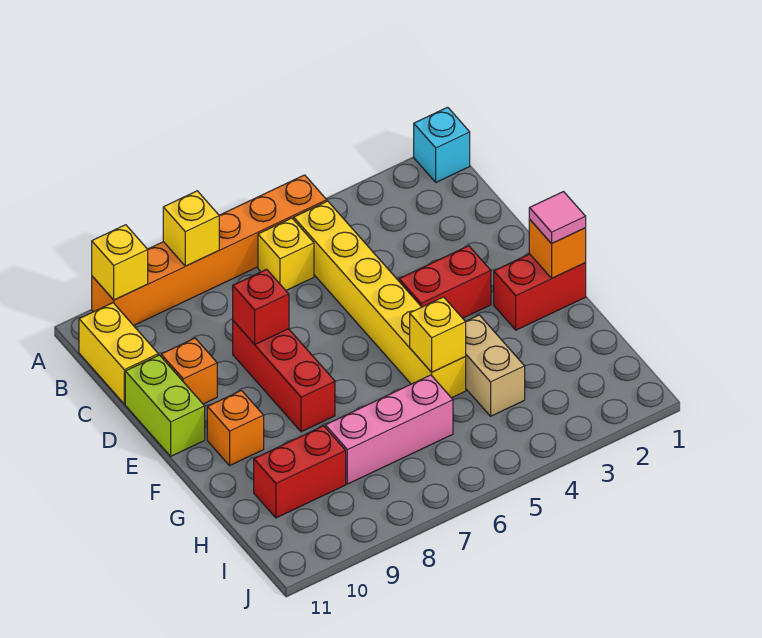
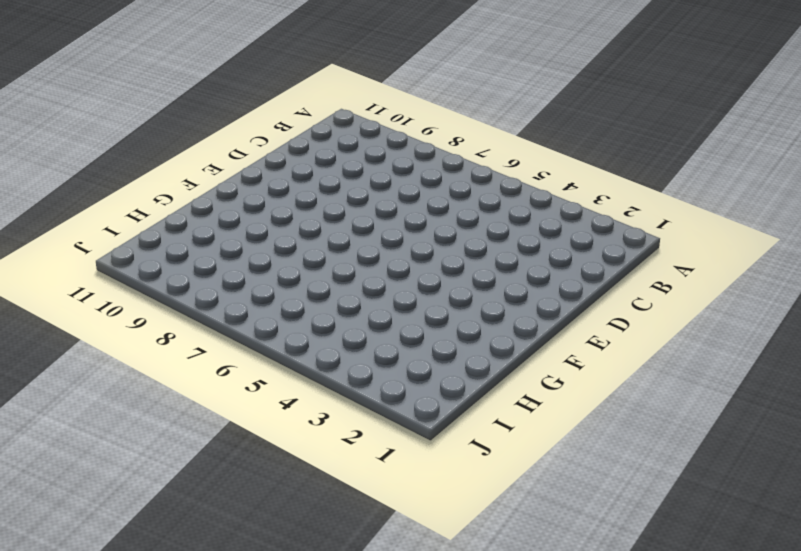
none -> cyan 1x1 brick [414,107,470,182]
none -> orange 1x6 brick [92,175,327,326]
none -> yellow 1x6 brick [294,201,466,398]

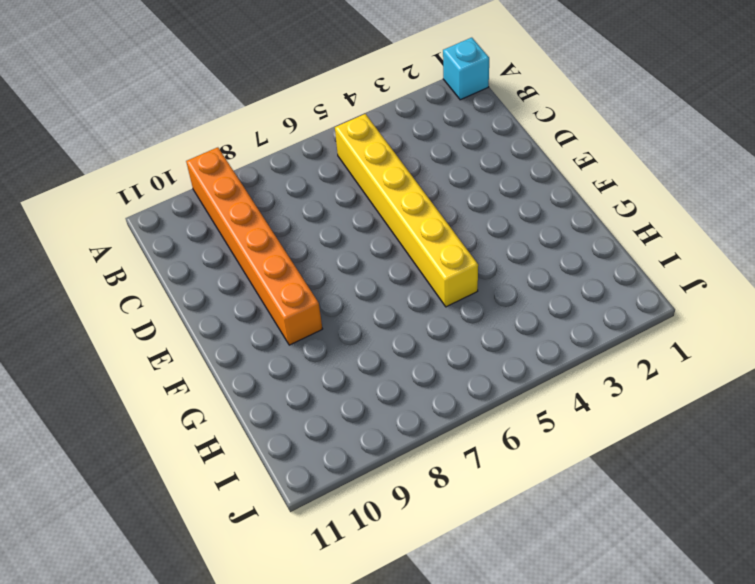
orange 1x6 brick [186,147,322,345] -> orange 1x6 brick turned to [92,175,327,326]
none -> yellow 1x1 brick [258,218,314,290]
none -> yellow 1x2 brick [79,303,158,404]
none -> red 1x3 brick [233,321,335,432]

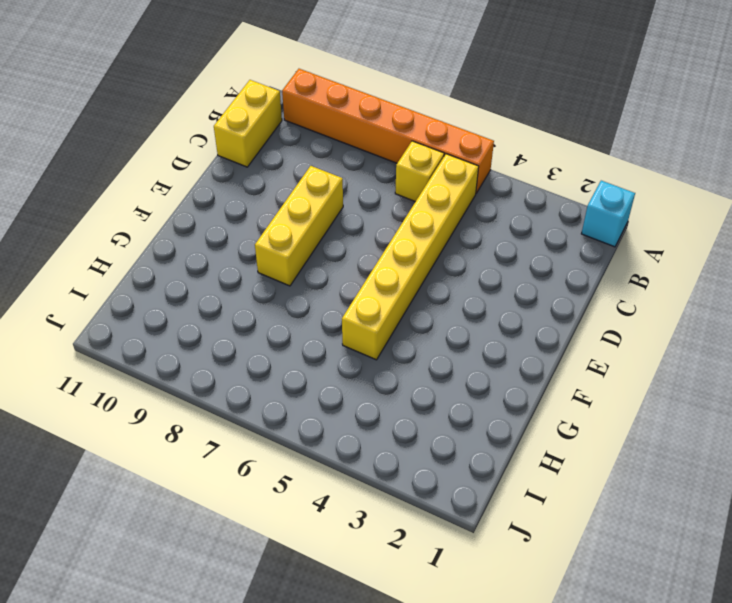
yellow 1x3 brick [255,166,343,286] -> red 1x3 brick [233,321,335,432]
none -> orange 1x1 brick [161,338,217,404]
none -> lime 1x2 brick [125,355,205,456]
none -> red 1x2 brick [399,246,491,318]

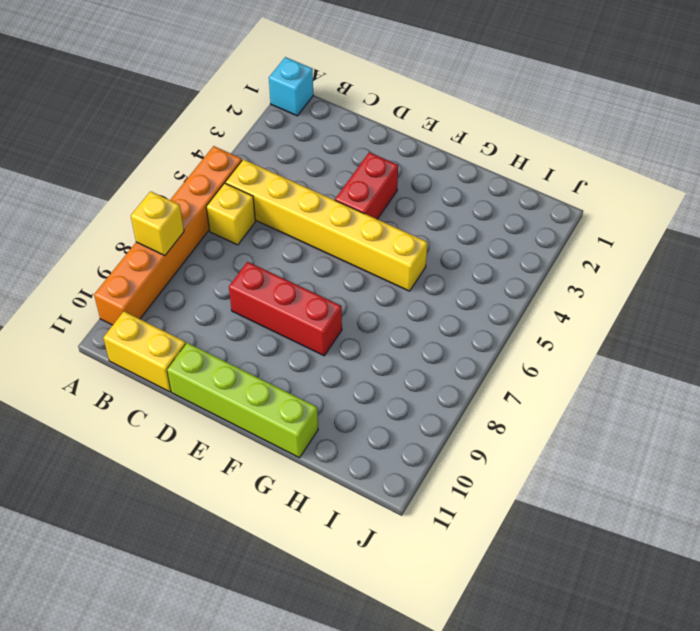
lime 1x4 brick [167,343,318,458] -> lime 1x2 brick [125,355,205,456]
none -> orange 1x1 brick [161,338,217,404]
none -> red 1x2 brick [494,254,586,330]
none -> orange 1x1 brick [207,390,264,465]

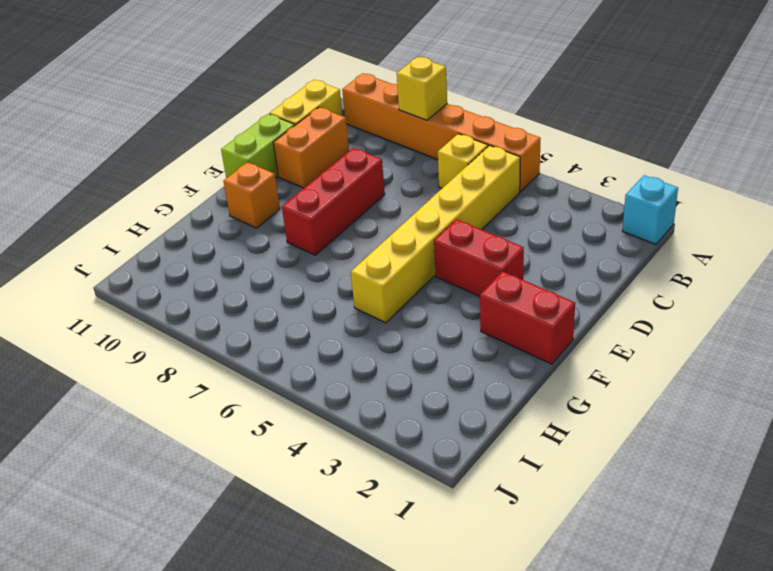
orange 1x2 brick [273,107,349,188] -> orange 1x1 brick [161,338,217,404]
none -> tan 1x2 brick [465,315,525,416]
none -> pink 1x3 brick [325,375,453,484]
none -> red 1x2 brick [254,426,346,518]

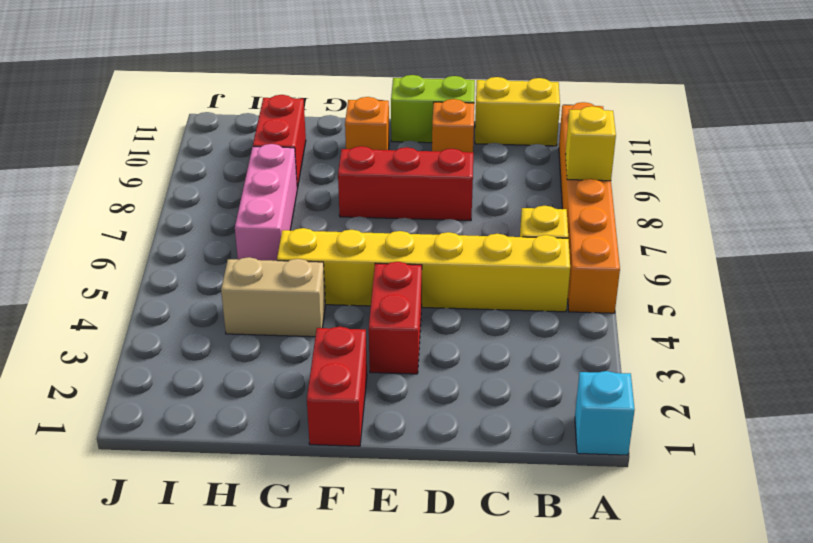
none -> yellow 1x1 brick [92,225,148,300]
none -> red 1x1 brick [233,269,289,344]
none -> orange 1x1 brick [529,219,586,278]

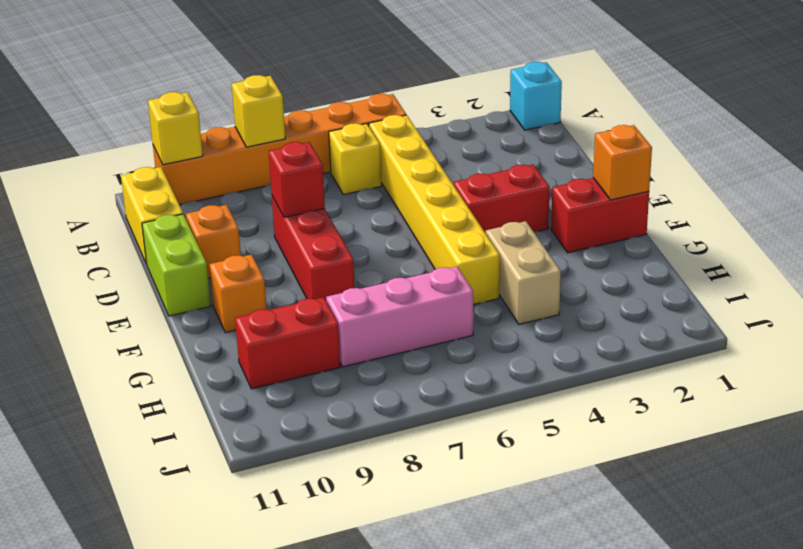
none -> yellow 1x1 brick [410,297,466,372]
none -> pink 1x1 tile [529,192,586,244]

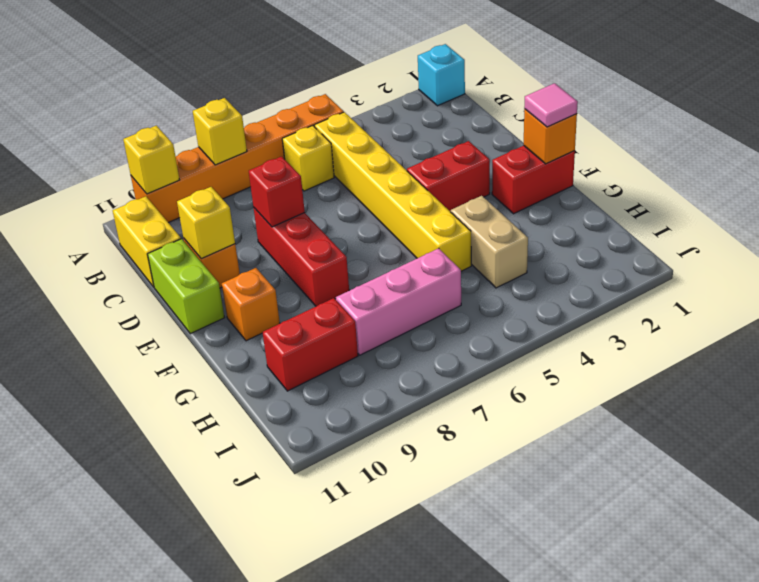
yellow 1x1 brick [177,187,235,259] -> yellow 1x1 brick moved to [410,297,466,372]

